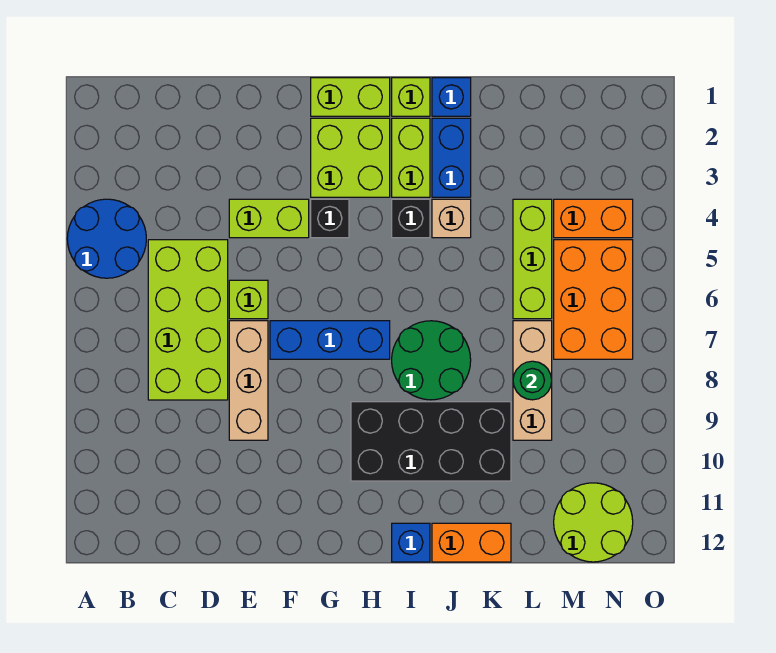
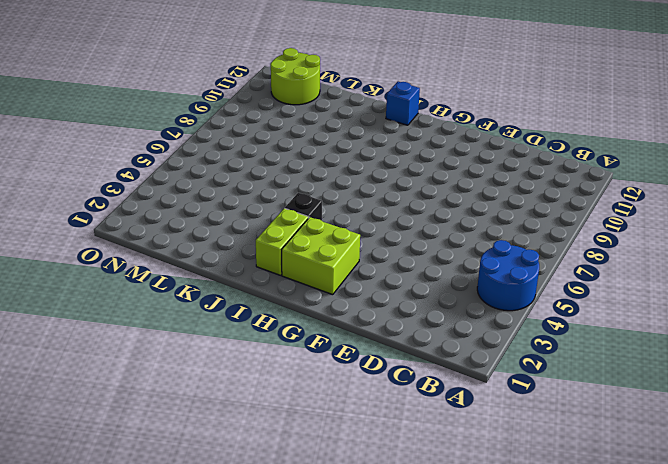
none -> lime 2x4 brick [148,240,228,400]
none -> lime 1x2 brick [229,199,309,238]
none -> lime 1x1 brick [229,280,268,319]

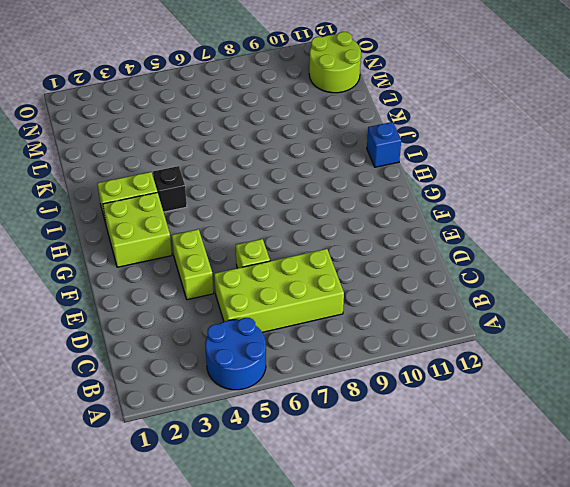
none -> tan 1x3 brick [229,321,268,440]
none -> blue 1x3 brick [270,321,390,359]
none -> lime 1x2 brick [311,78,390,116]

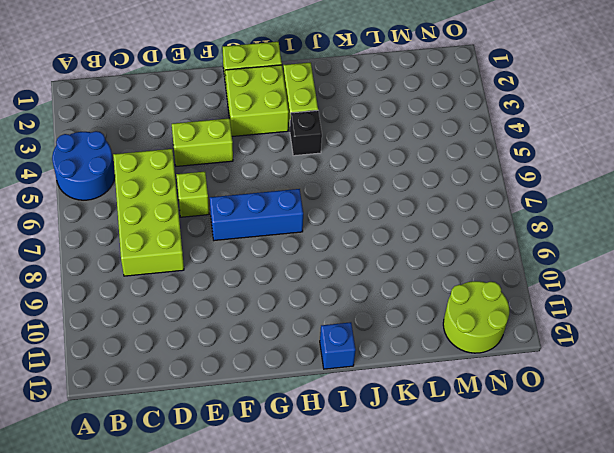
none -> tan 1x3 brick [229,321,268,440]
none -> black 1x1 brick [311,199,349,238]
none -> black 2x4 brick [351,402,511,481]

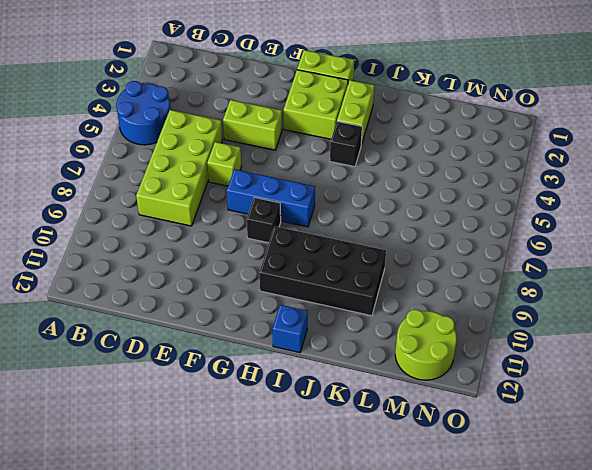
black 1x1 brick [247,197,281,243] -> black 1x1 brick moved to [311,199,349,238]
none -> tan 1x3 brick [229,321,268,440]
none -> lime 1x1 brick [392,78,430,116]
none -> green 2x2 round brick [392,321,471,400]

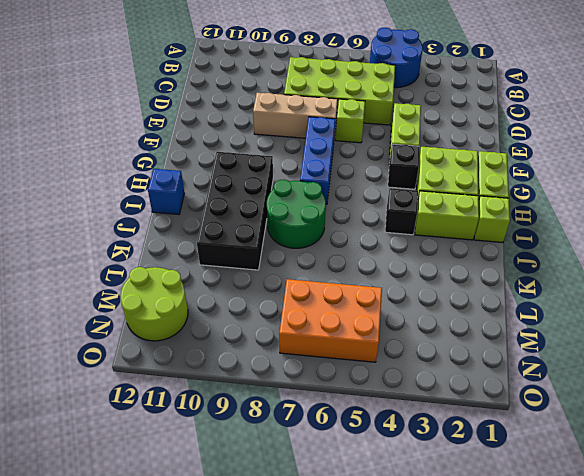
none -> blue 1x1 brick [432,78,471,116]
none -> blue 1x2 brick [432,118,471,197]
none -> tan 1x1 brick [432,199,471,238]

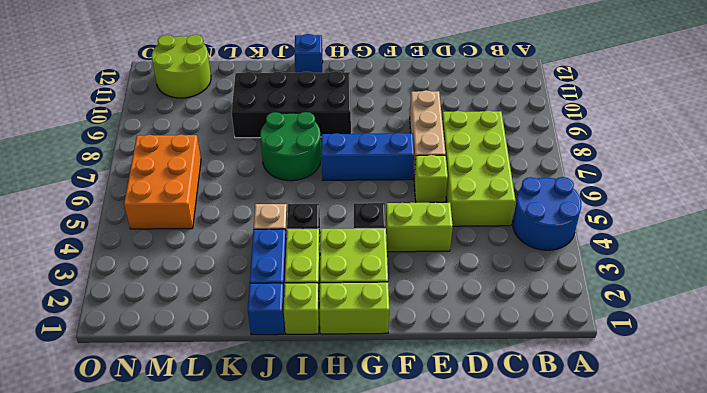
none -> orange 1x2 brick [432,523,511,562]
none -> lime 1x3 brick [513,199,552,319]
none -> tan 1x3 brick [513,321,552,440]

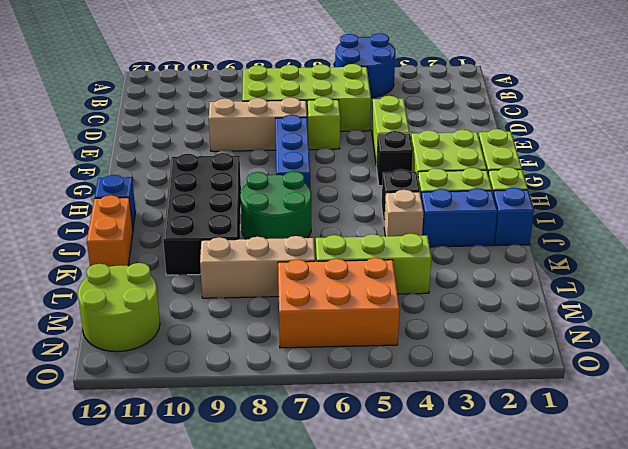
none -> orange 1x2 brick [554,199,633,238]
none -> green 1x1 round brick [513,361,552,400]

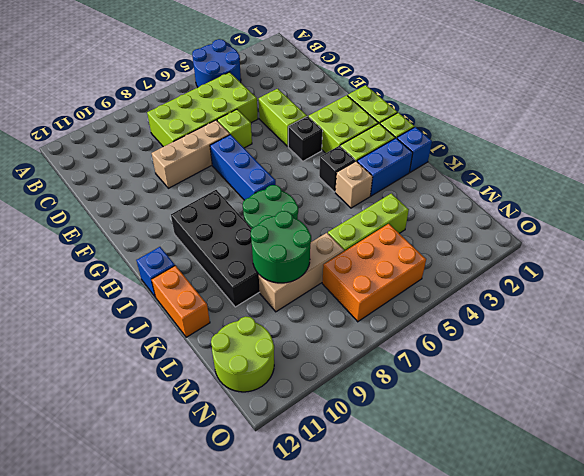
green 2x2 round brick [251,211,311,283] -> green 1x1 round brick [513,361,552,400]
none -> orange 1x2 brick [554,199,633,238]

